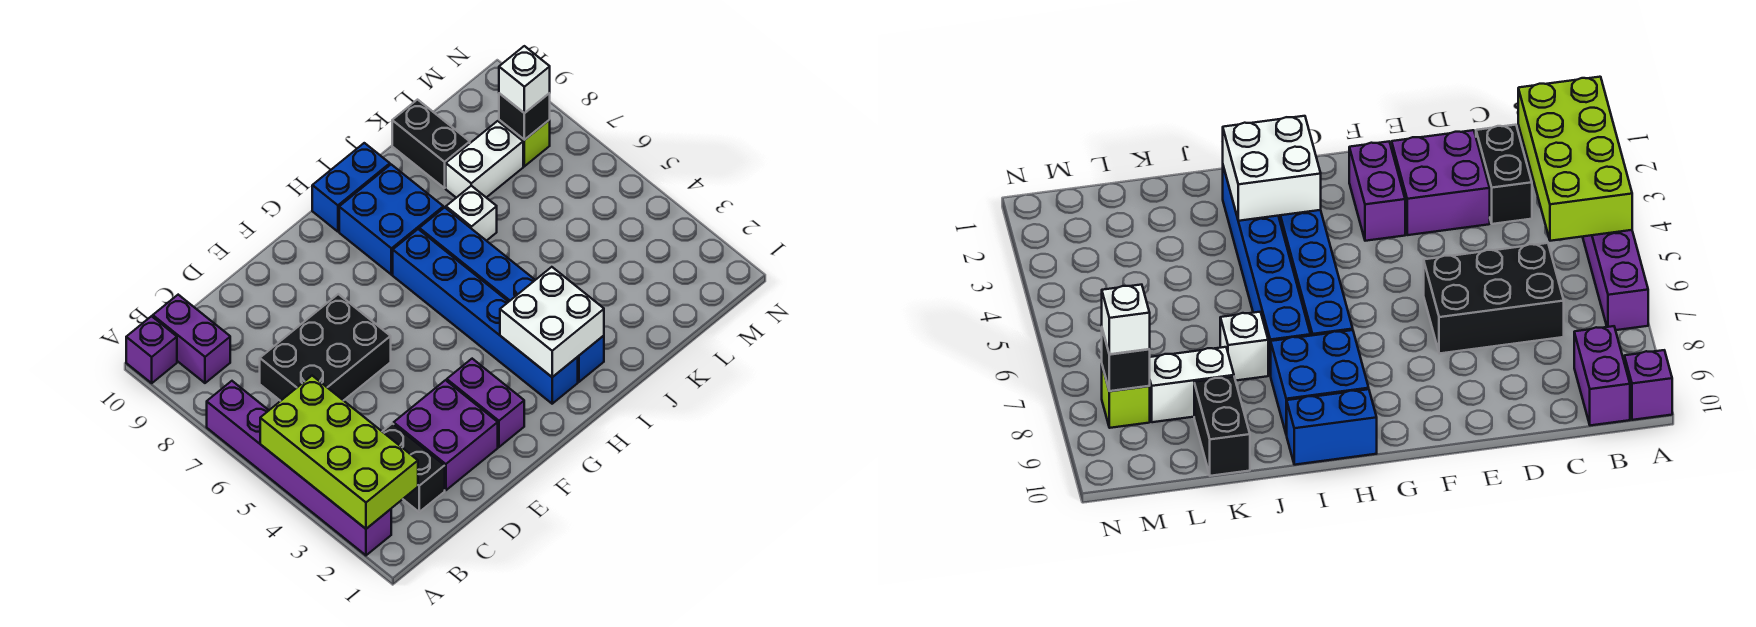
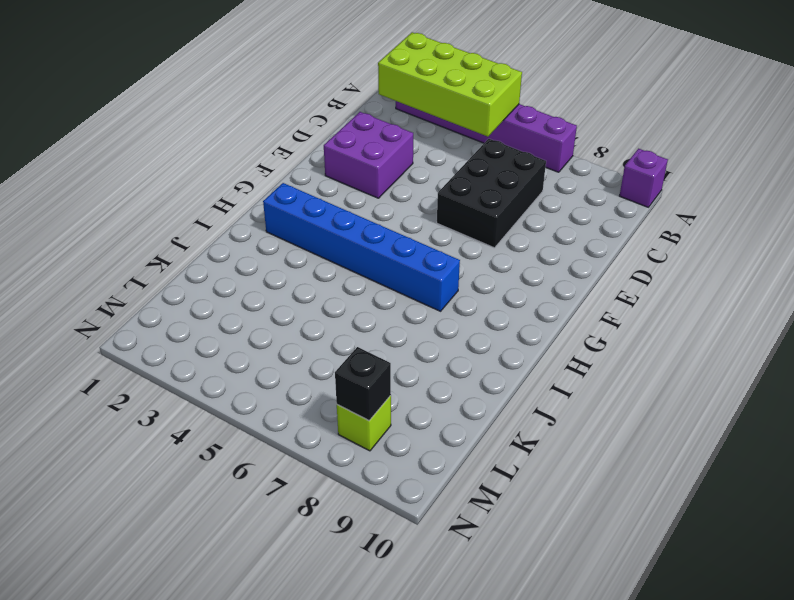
none -> purple 1x2 brick [153,295,230,383]
none -> black 1x2 brick [382,424,445,512]
none -> purple 1x2 brick [447,359,524,447]

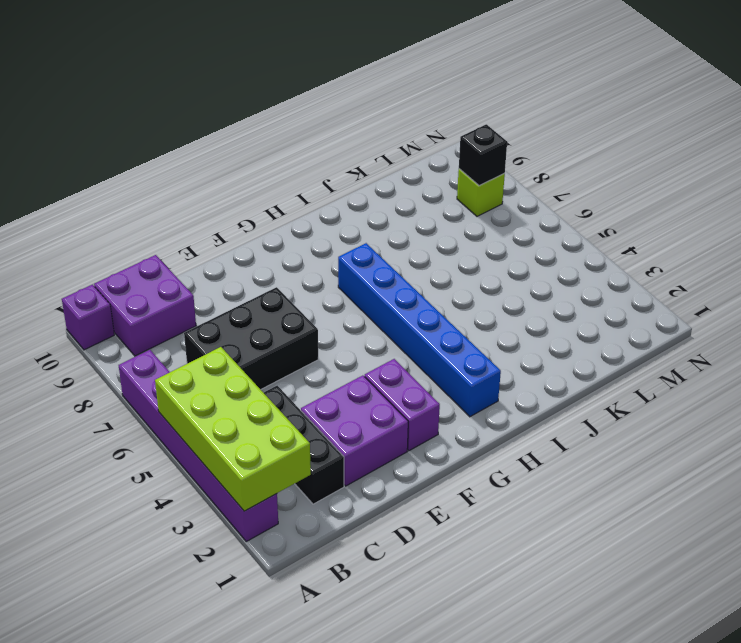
purple 2x2 brick [94,255,196,356] -> purple 1x2 brick [153,295,230,383]
black 1x3 brick [264,386,344,504] -> black 1x2 brick [382,424,445,512]
none -> blue 2x2 brick [339,165,443,275]
none -> blue 1x2 brick [312,143,390,232]
none -> blue 1x6 brick [419,207,604,382]

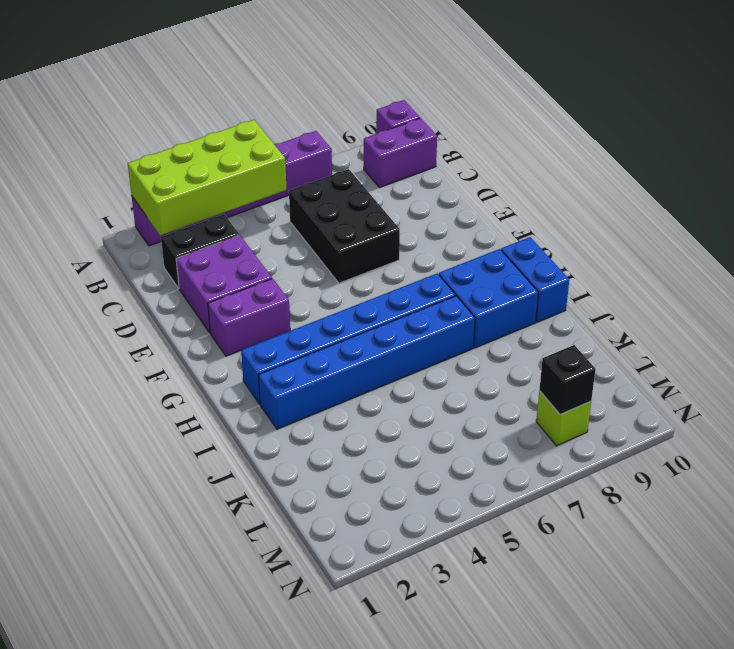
none -> white 1x1 brick [446,186,497,241]
none -> white 1x2 brick [446,121,523,198]
none -> black 1x2 brick [392,100,470,188]

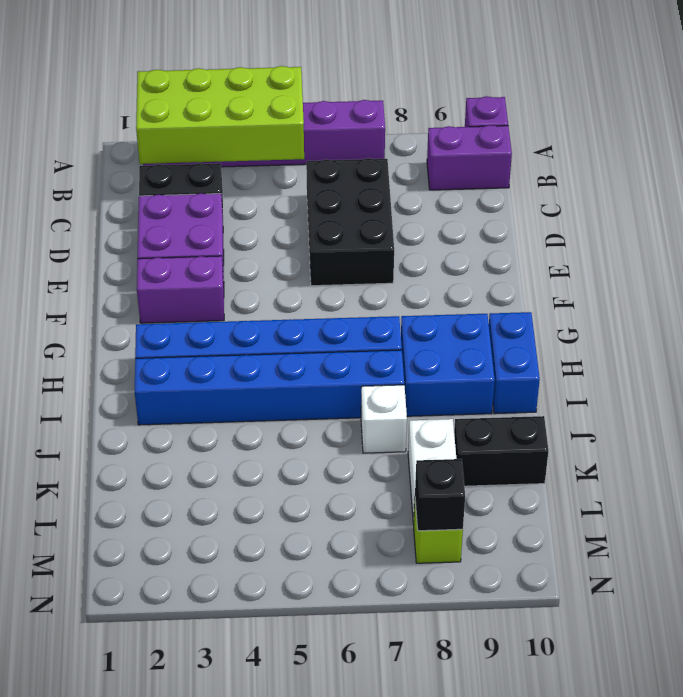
none -> white 2x2 brick [500,267,604,377]
none -> white 1x1 brick [499,46,550,113]

